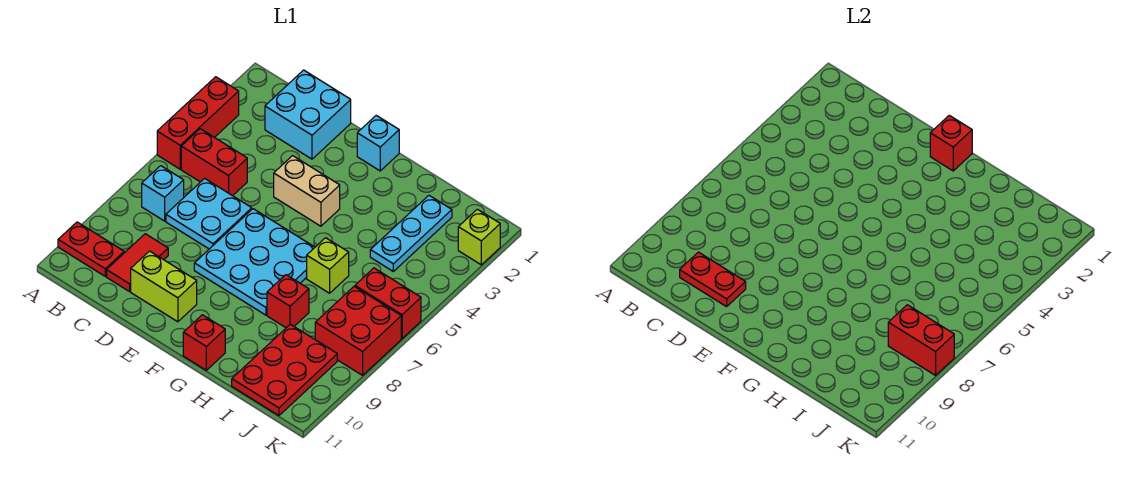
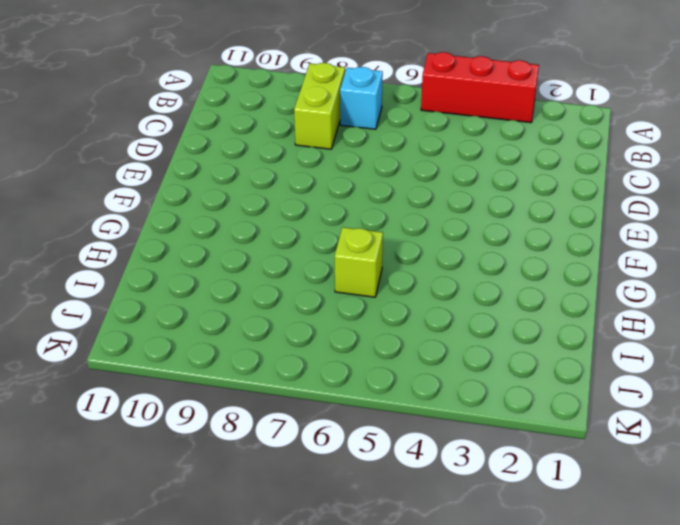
lime 1x2 brick [294,63,345,149] -> lime 1x2 brick moved to [131,251,197,322]
none -> red 1x2 plate [58,222,124,276]
none -> red 1x2 brick [181,129,247,196]
none -> cyan 2x2 brick [265,70,351,159]

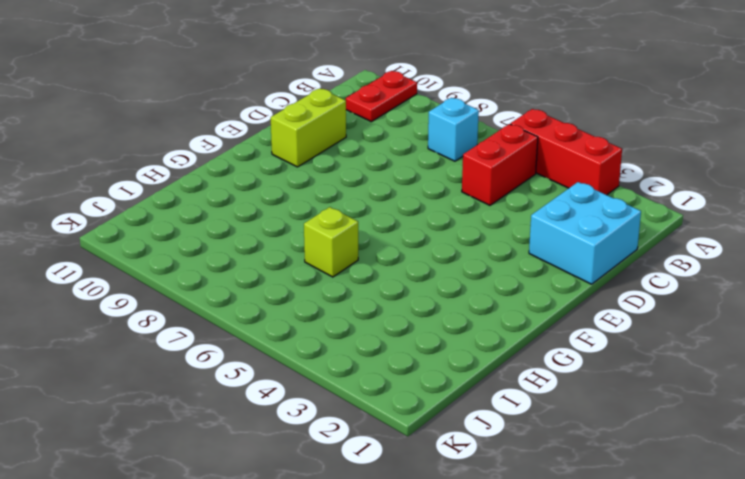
none -> cyan 2x2 plate [166,178,252,249]
none -> red 1x2 tile [107,234,168,292]
none -> tan 1x2 brick [274,156,340,226]

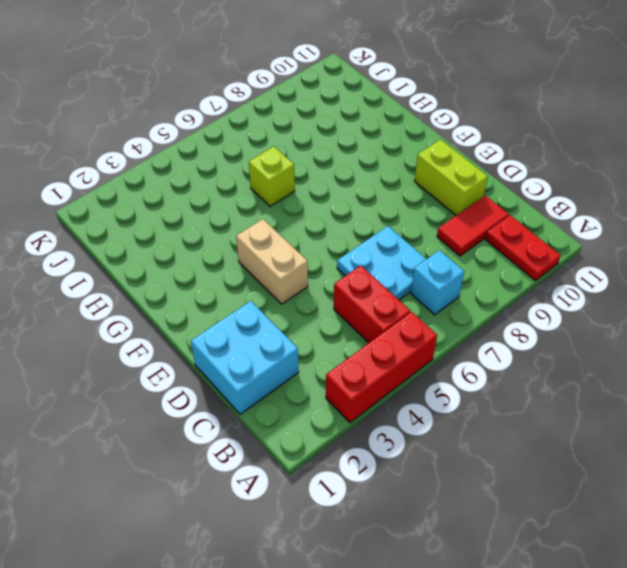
none -> cyan 3x3 plate [194,209,315,315]
none -> cyan 1x1 brick [357,115,399,171]
none -> red 1x1 brick [183,315,225,370]

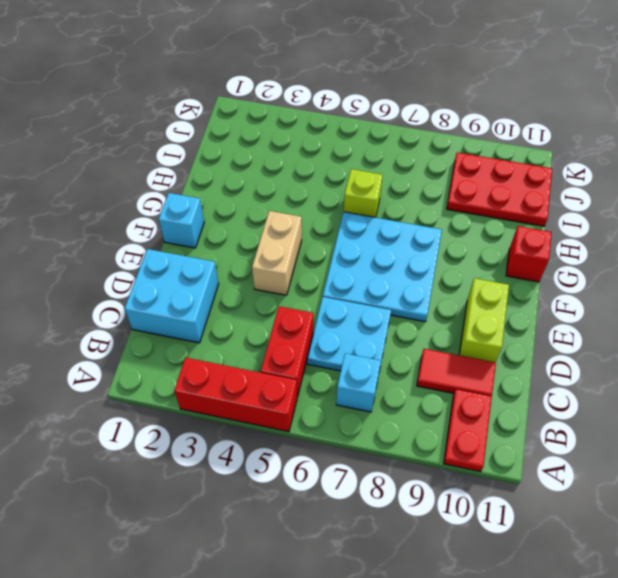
none -> red 1x1 brick [267,275,309,328]
none -> cyan 1x3 plate [370,196,452,271]
none -> red 1x2 brick [355,268,421,338]

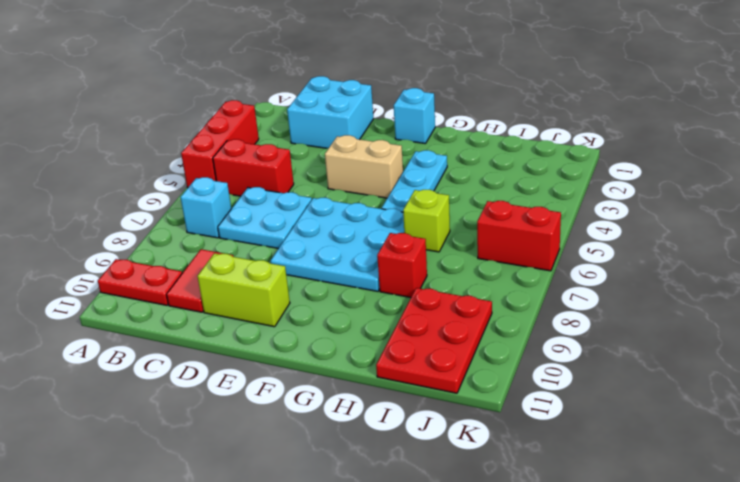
cyan 1x3 plate [382,150,447,212] -> cyan 1x3 plate moved to [370,196,452,271]
none -> red 1x1 brick [183,315,225,370]
none -> red 2x2 brick [315,286,401,375]
none -> lime 1x1 brick [458,209,500,265]

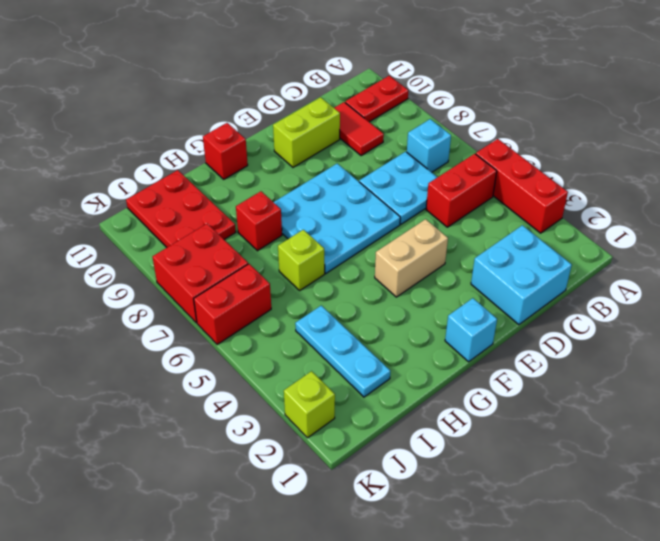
none -> red 1x2 plate [680,252,746,307]
none -> red 1x1 brick [930,115,972,171]
none -> red 1x2 brick [888,305,954,375]

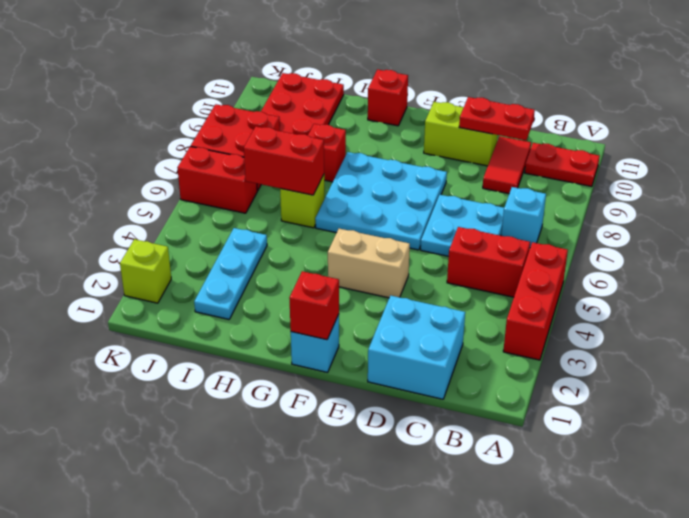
red 1x2 brick [244,126,324,195] -> red 1x2 brick moved to [888,305,954,375]

